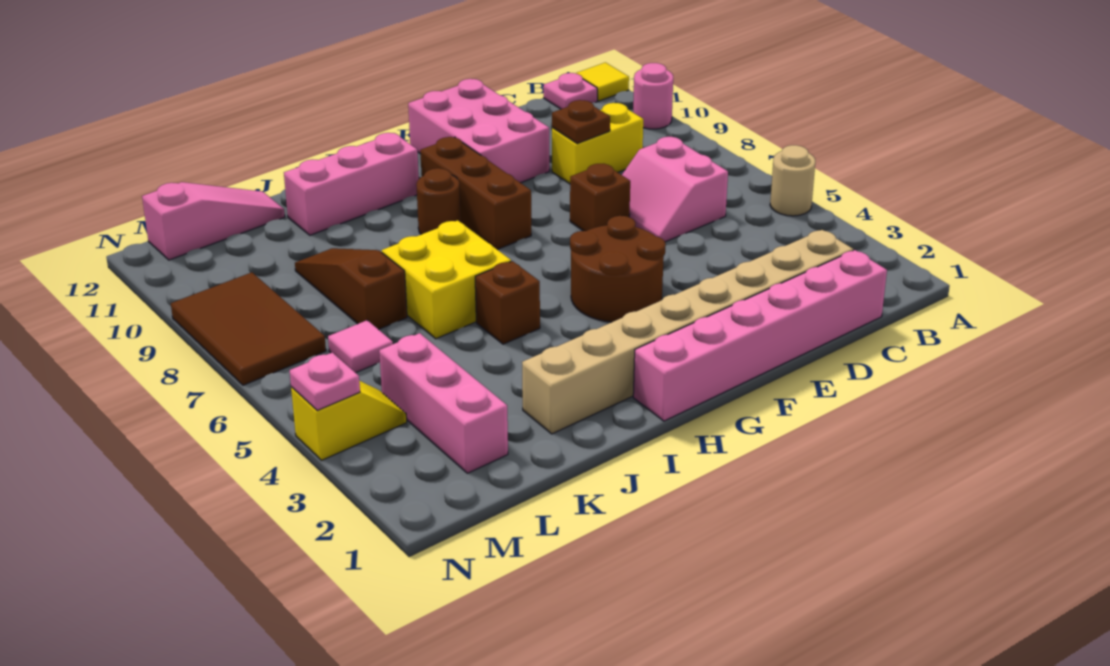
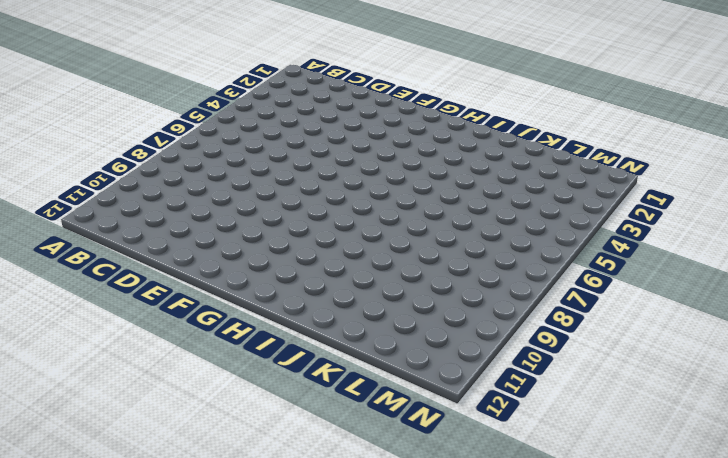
none -> tan 1x1 round brick [770,145,815,216]
none -> pink 1x1 round brick [633,63,673,129]
none -> yellow 1x1 tile [576,62,629,101]

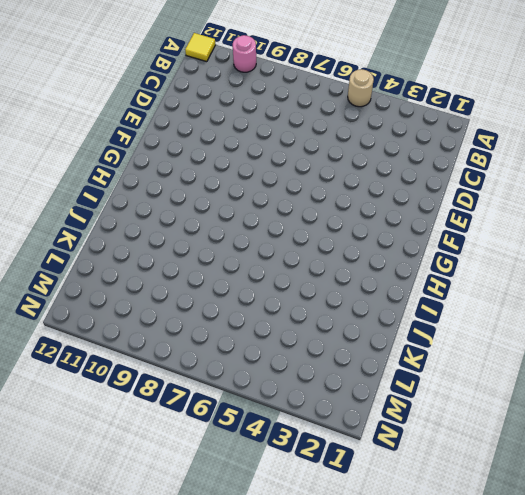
none -> pink 1x1 plate [544,73,597,109]
none -> pink 1x6 brick [633,250,887,421]
none -> tan 1x8 brick [522,230,853,434]

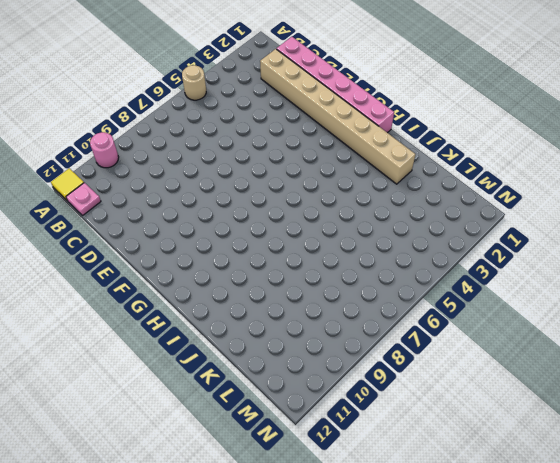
none -> pink 2x2 slope [622,137,728,242]
none -> yellow 1x2 brick [552,103,643,184]
none -> brown 1x1 brick [570,164,630,231]

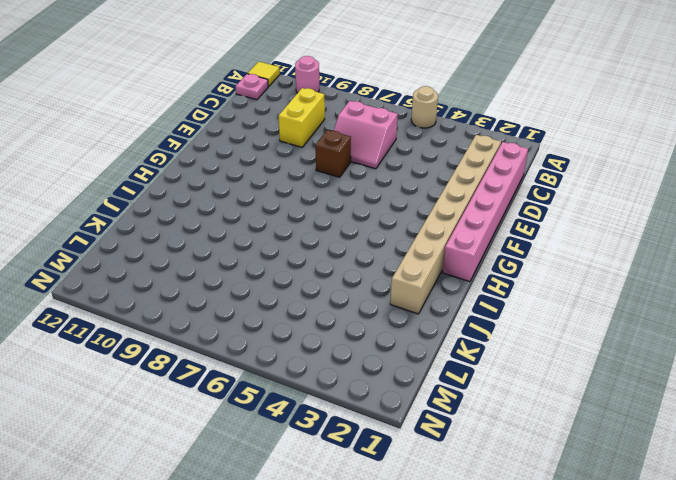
none -> pink 2x3 brick [408,79,549,183]
none -> brown 2x2 round brick [570,216,666,322]
none -> brown 1x3 brick [420,137,531,250]

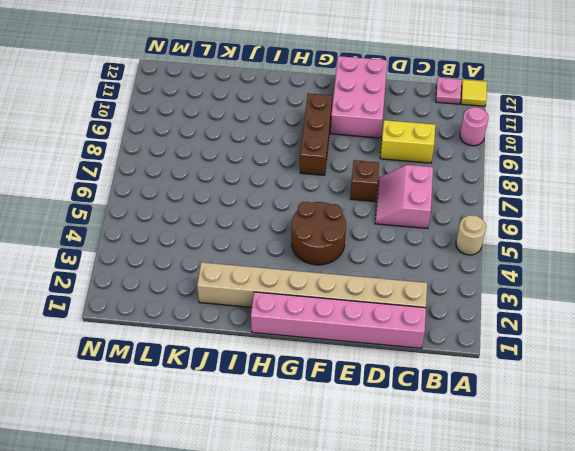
none -> brown 1x1 round brick [416,168,461,234]
none -> pink 1x3 brick [284,133,419,235]
none -> brown 1x1 brick [475,261,540,344]

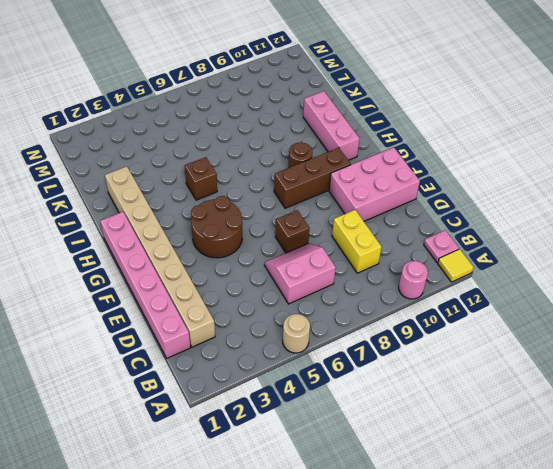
none -> yellow 2x2 brick [382,220,511,339]
none -> brown 1x3 slope [295,248,407,330]
none -> pink 1x3 slope [142,182,285,260]

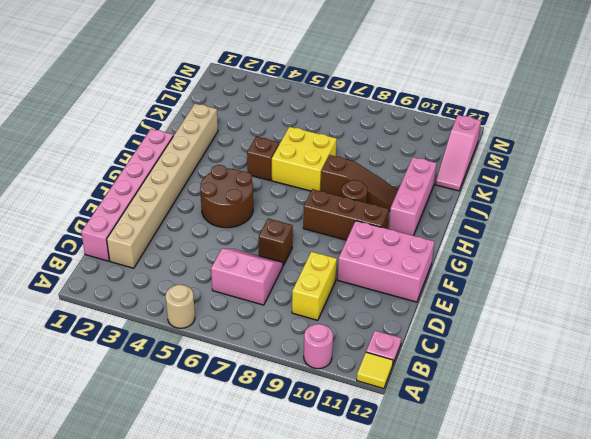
brown 1x3 slope [321,155,398,211] -> brown 1x3 slope moved to [295,248,407,330]
none -> pink 1x3 brick [379,333,508,473]
none -> pink 1x1 tile [328,320,393,373]
none -> yellow 1x2 slope [291,381,407,460]

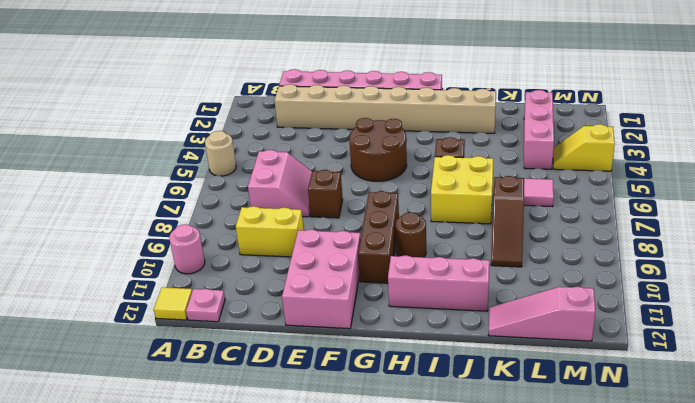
none -> brown 2x3 tile [171,272,326,385]
none -> brown 1x1 plate [552,100,610,144]
none -> pink 1x1 plate [290,353,360,410]

